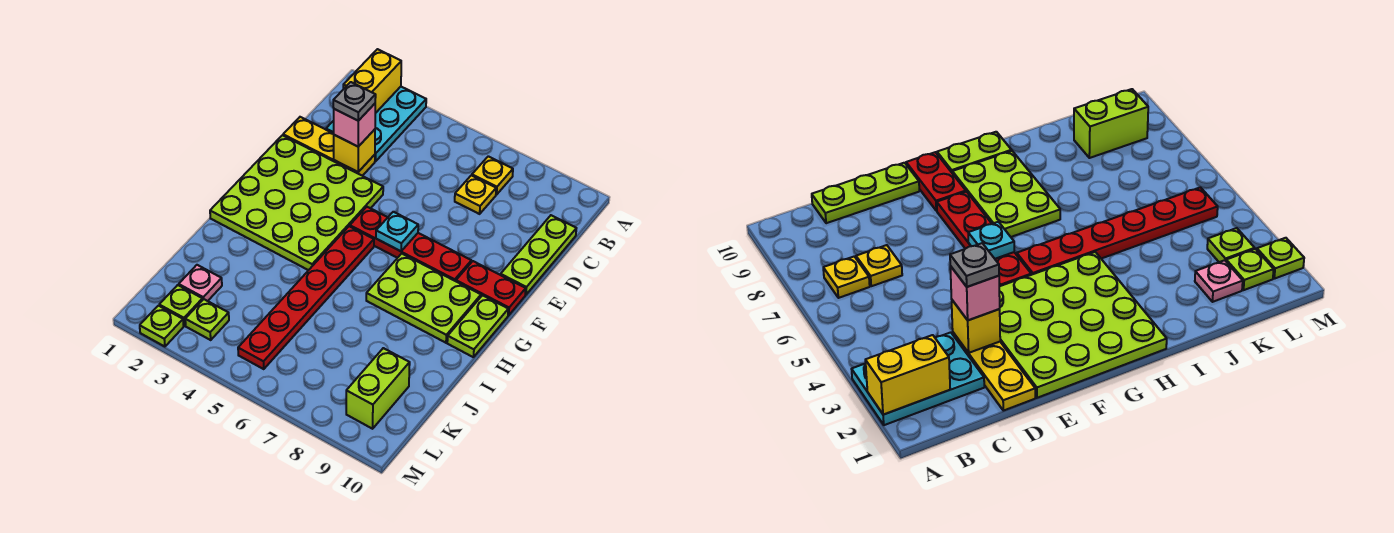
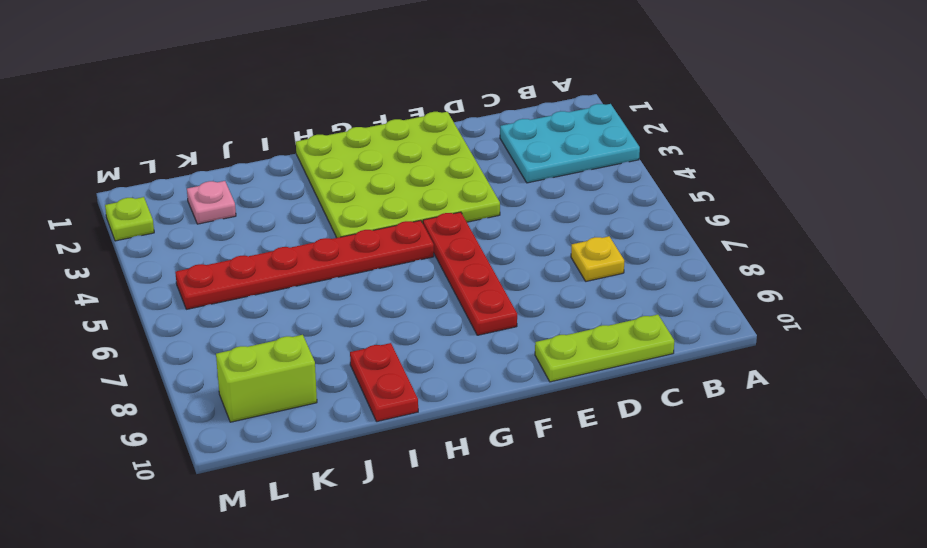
red 1x2 plate [350,343,418,422] -> red 1x2 plate moved to [456,261,526,315]
none -> yellow 1x1 plate [472,156,513,195]
none -> yellow 1x3 plate [283,117,375,176]
none -> lime 2x3 plate [366,254,481,343]

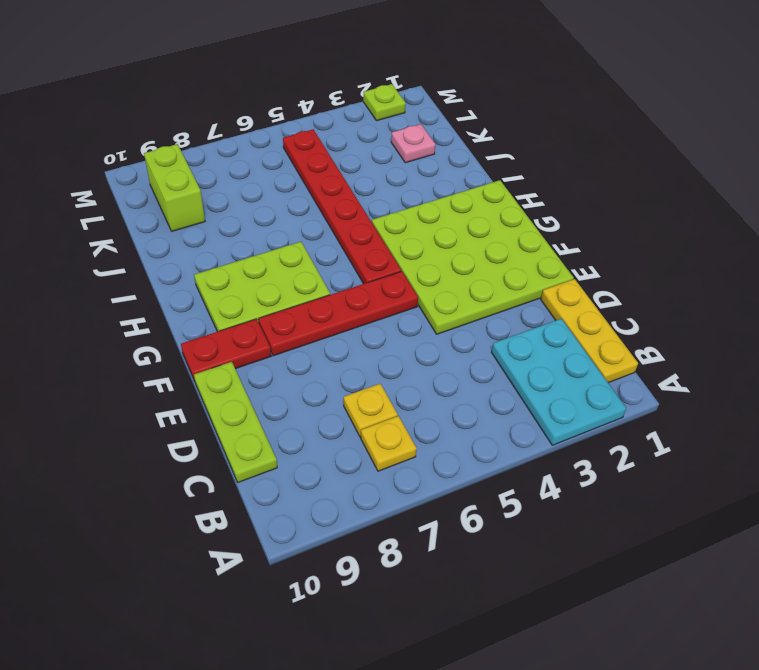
yellow 1x3 plate [541,279,638,383] -> yellow 1x3 plate turned to [283,117,375,176]
none -> lime 1x2 plate [447,295,508,357]
none -> lime 1x1 plate [159,285,203,326]
none -> lime 1x1 plate [185,299,229,340]

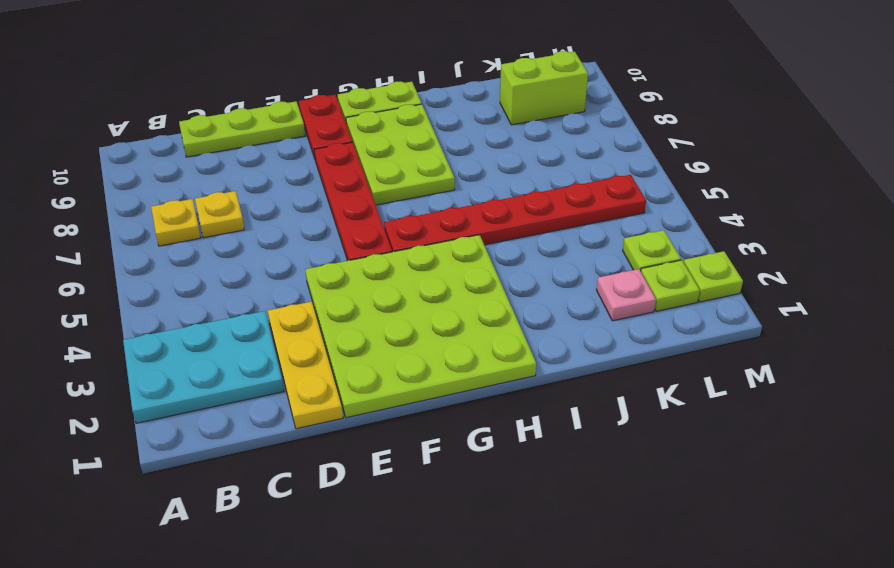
none -> yellow 1x2 brick [343,49,401,113]
none -> yellow 1x1 brick [334,129,375,172]
none -> cyan 1x1 plate [376,212,418,251]

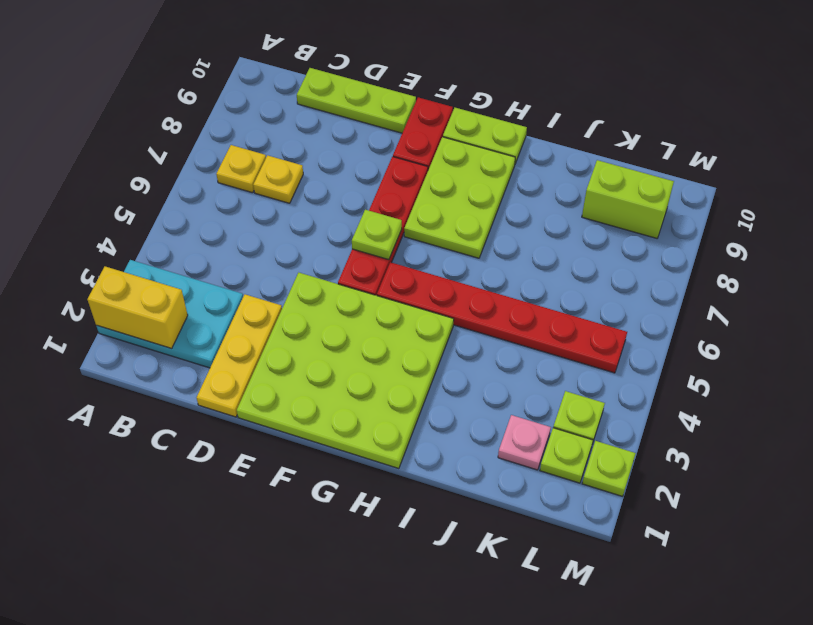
lime 1x1 plate [352,210,402,260] -> cyan 1x1 plate [376,212,418,251]
none -> yellow 1x1 brick [334,129,375,172]
none -> pink 1x1 brick [334,104,375,147]
none -> grey 1x1 plate [333,82,376,121]

